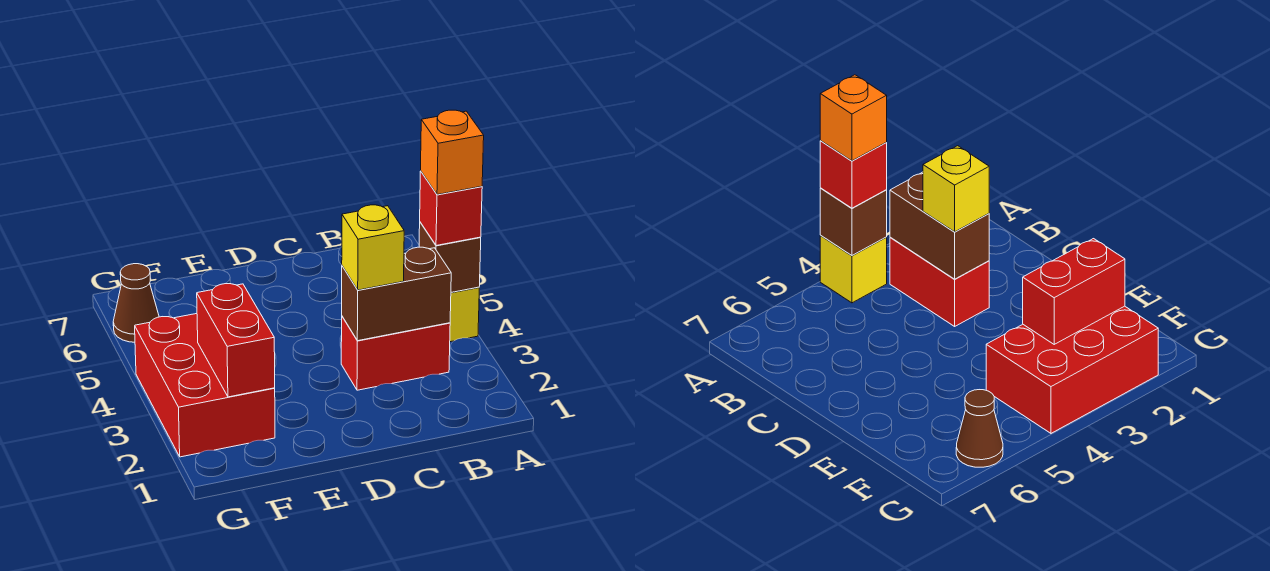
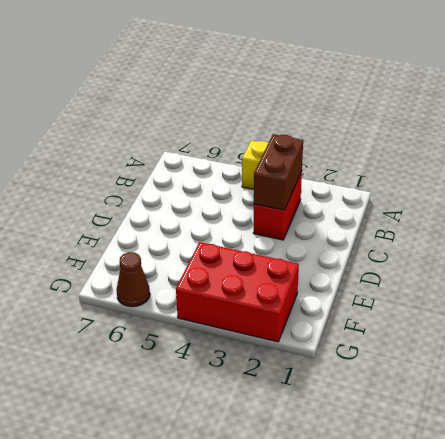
none -> brown 1x1 brick [419,222,481,292]
none -> red 1x2 brick [197,284,275,397]

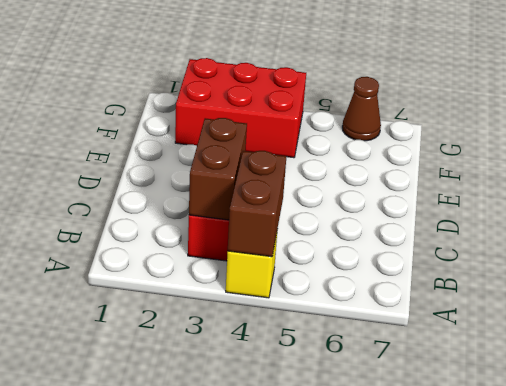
brown 1x2 brick [228,151,287,257] -> brown 1x1 brick [419,222,481,292]
none -> red 1x2 brick [197,284,275,397]
none -> red 1x1 brick [420,171,482,246]

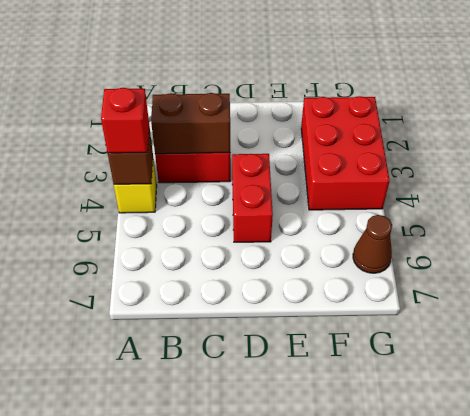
red 1x2 brick [232,154,273,242] -> red 1x2 brick moved to [197,284,275,397]
none -> yellow 1x1 brick [342,205,404,290]
none -> orange 1x1 brick [421,110,484,195]

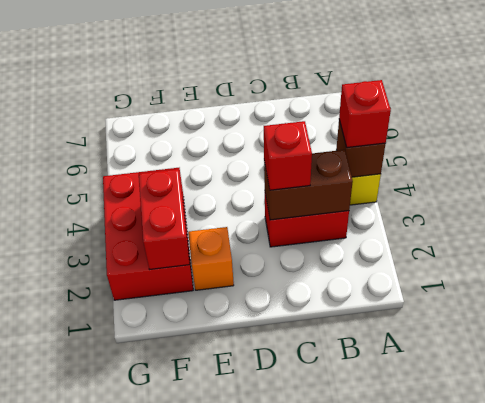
red 1x1 brick [264,121,312,190] -> yellow 1x1 brick [342,205,404,290]
orange 1x1 brick [188,227,234,290] -> orange 1x1 brick moved to [421,110,484,195]
none -> brown 1x1 cone [113,264,159,342]

